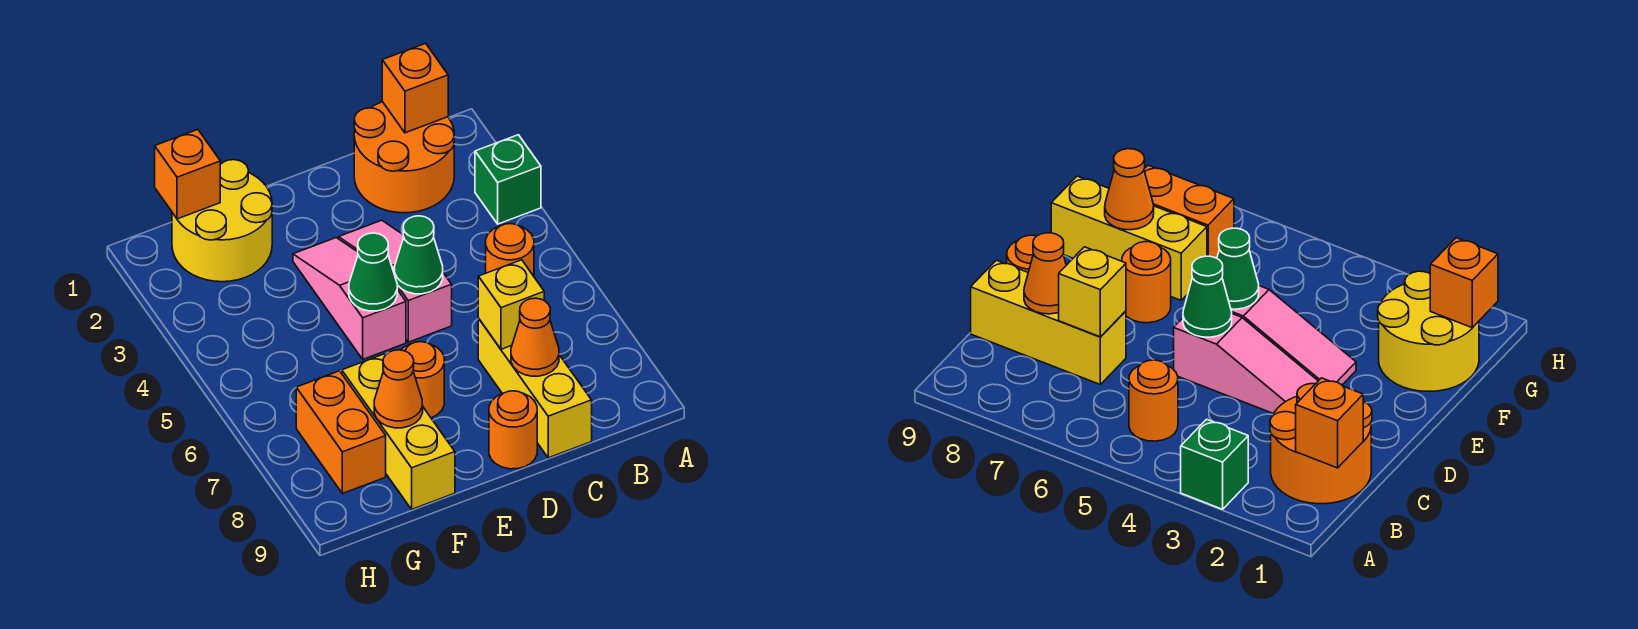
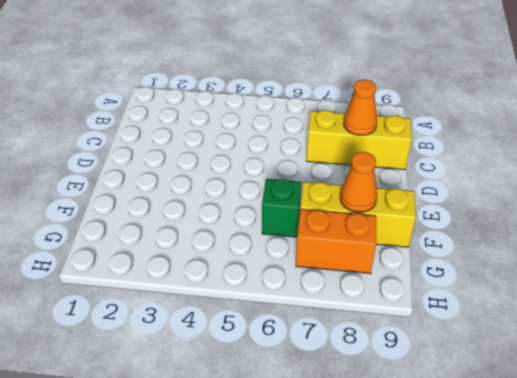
green 1x1 brick [262,179,301,237] -> green 1x1 brick moved to [475,135,541,224]
none -> orange 2x2 round brick [354,102,454,213]
none -> orange 1x1 round brick [486,224,534,276]
none -> pink 1x3 slope [338,220,452,342]

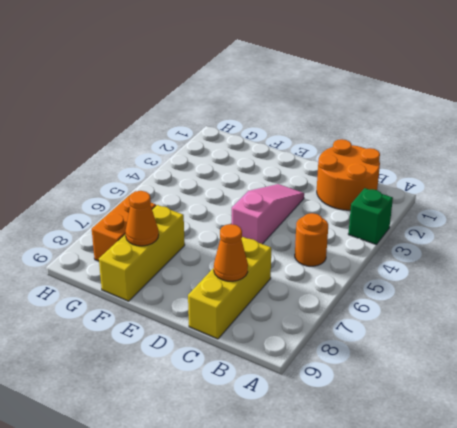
none -> orange 1x1 round brick [489,391,537,469]
none -> pink 1x3 slope [293,238,406,359]
none -> orange 1x1 round brick [401,342,444,418]

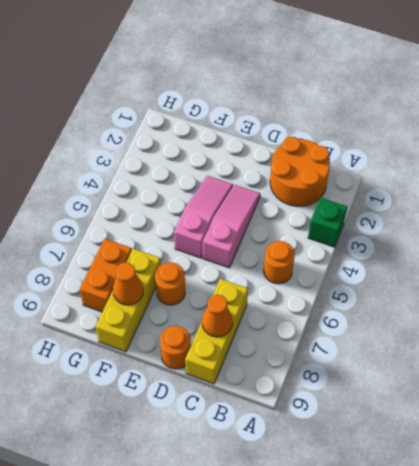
none -> yellow 2x2 round brick [172,160,272,282]
none -> orange 1x1 brick [382,43,448,133]
none -> yellow 1x1 brick [478,260,544,349]

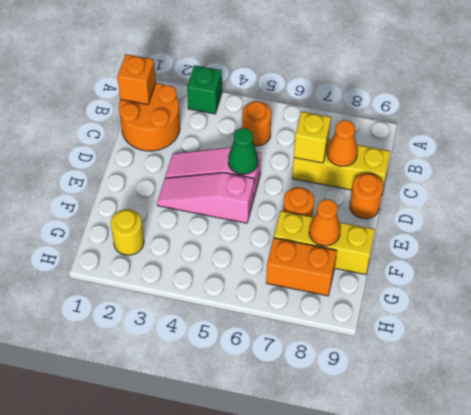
yellow 1x1 round brick [111,209,144,255] -> yellow 2x2 round brick [172,160,272,282]
none -> green 1x1 cone [349,233,397,311]
none -> orange 1x1 brick [155,130,220,219]

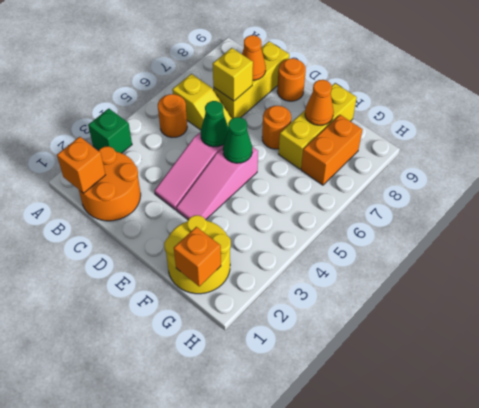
yellow 1x2 slope [172,74,232,130] -> none

